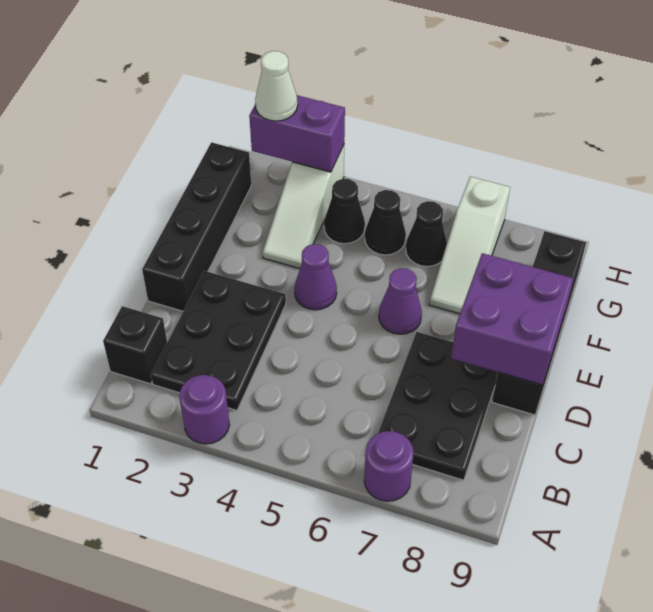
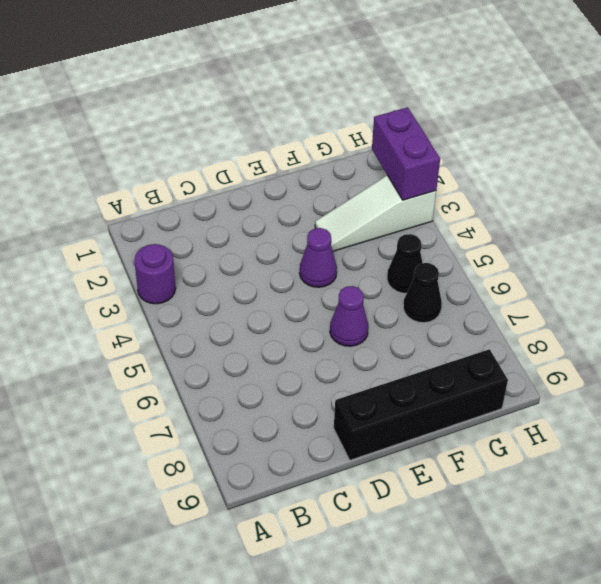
none -> purple 1x1 round brick [364,431,414,501]
none -> black 1x1 brick [103,306,167,384]
none -> black 2x3 plate [151,271,286,410]

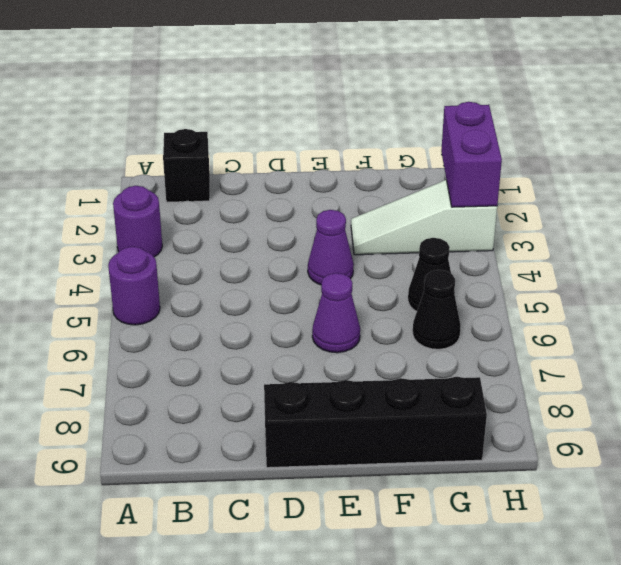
purple 1x1 round brick [108,246,160,325] -> purple 1x1 round brick moved to [364,431,414,501]
none -> black 2x3 plate [151,271,286,410]
none -> black 2x3 plate [378,332,498,480]
none -> black 1x4 brick [142,142,251,311]

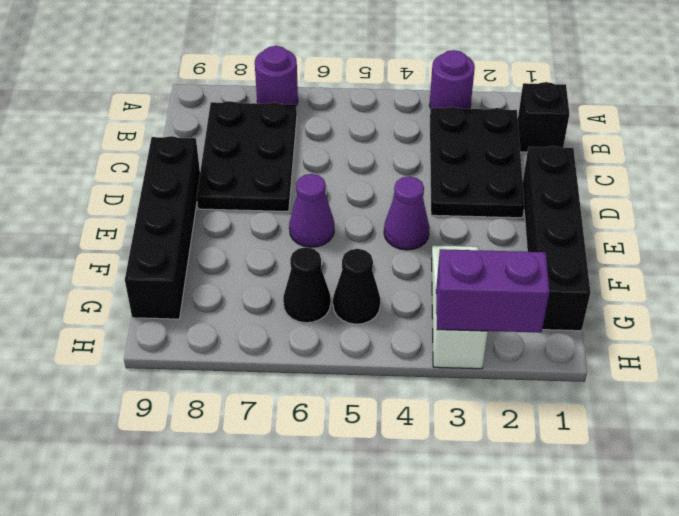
none -> white 1x3 slope [429,177,510,314]
none -> black 1x1 cone [324,179,365,244]
none -> purple 2x2 brick [451,253,574,385]

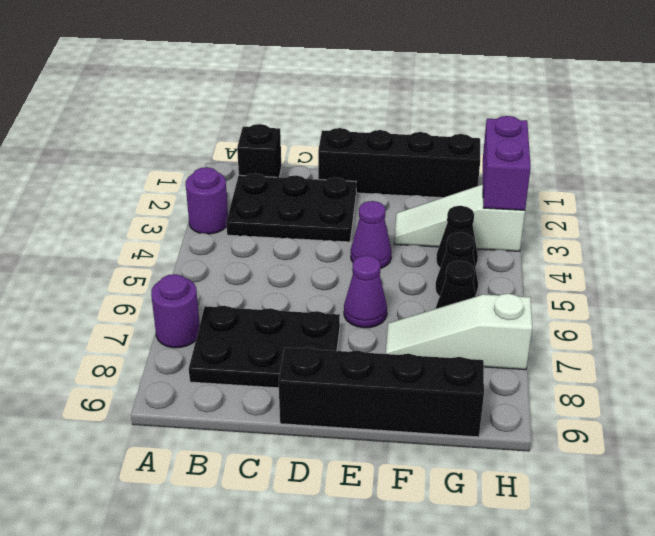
none -> purple 2x2 brick [451,253,574,385]
none -> white 1x1 cone [255,51,298,121]

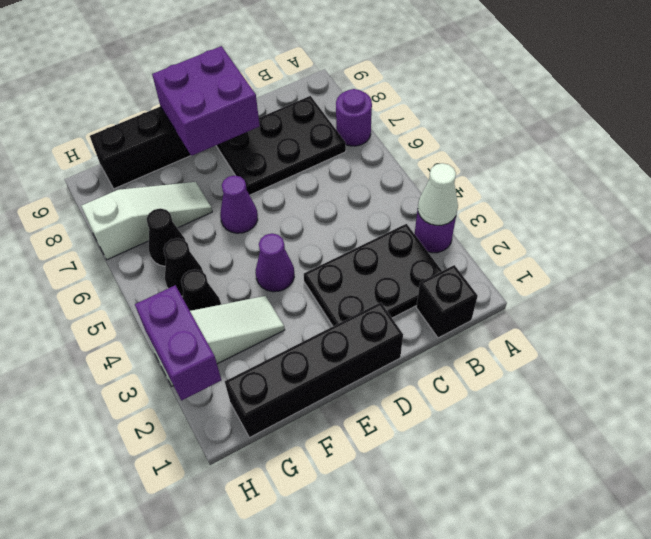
white 1x1 cone [418,163,458,225] -> white 1x1 cone moved to [255,51,298,121]

